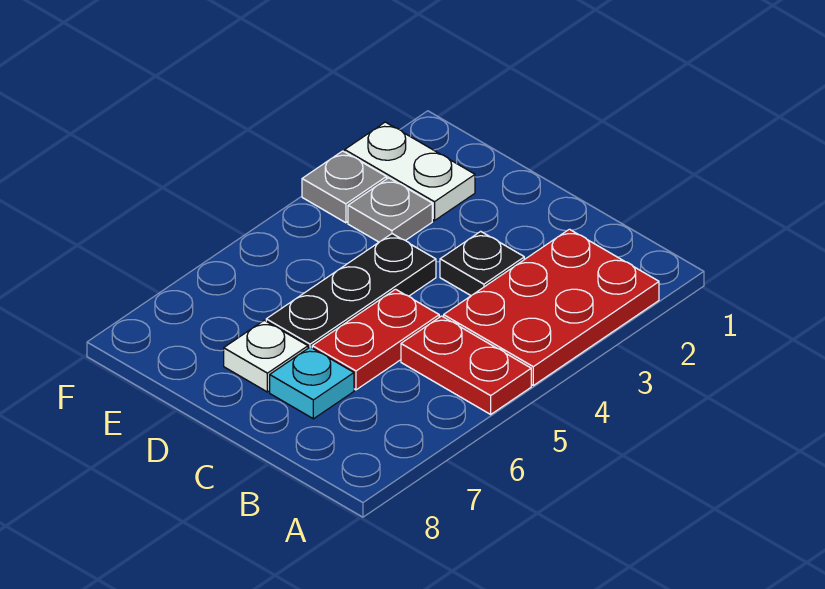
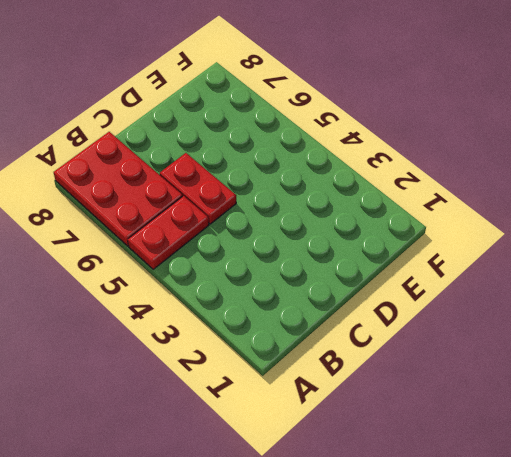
red 2x3 plate [54,132,183,246] -> red 2x3 plate moved to [444,229,659,385]
none -> black 1x1 plate [440,231,524,296]
none -> cyan 1x1 plate [270,347,354,419]

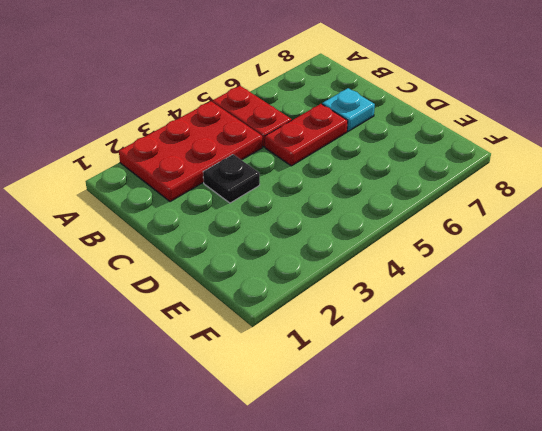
none -> black 1x3 plate [266,234,436,348]
none -> white 1x1 plate [224,320,308,392]

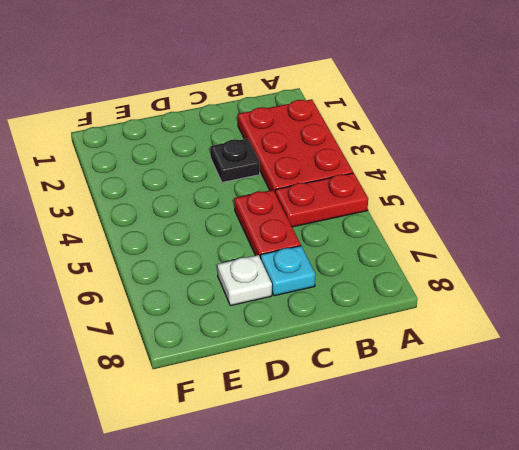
none -> black 1x3 plate [266,234,436,348]
none -> white 1x2 plate [345,122,475,221]

